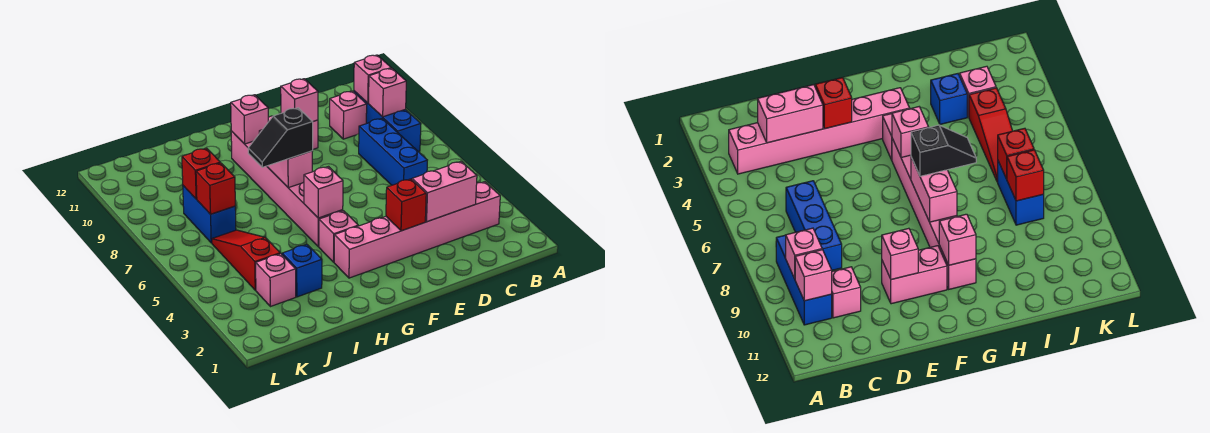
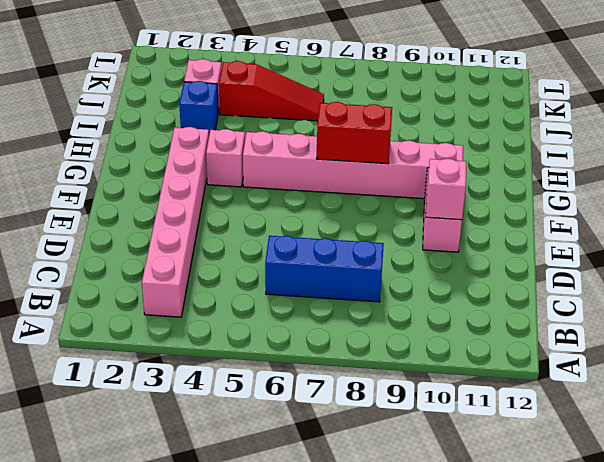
red 1x2 brick [316,102,392,164] -> pink 1x2 brick [259,130,312,188]
none -> blue 1x3 brick [354,91,421,152]
none -> pink 1x1 brick [330,91,367,139]
none -> blue 1x2 brick [183,186,236,243]

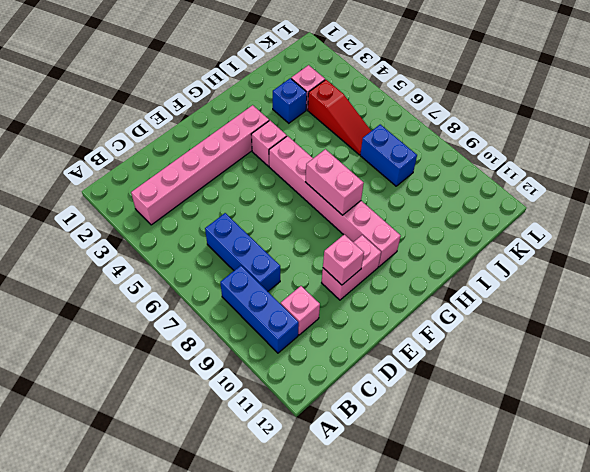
none -> pink 1x1 brick [369,68,406,117]
none -> pink 1x1 brick [354,55,391,103]
none -> pink 1x2 brick [412,161,477,222]

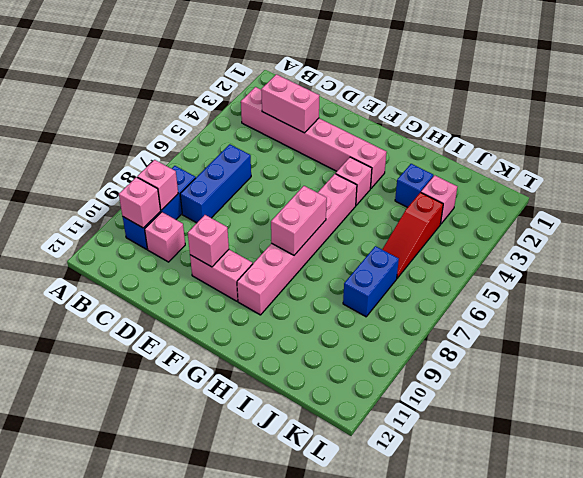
none -> red 1x1 brick [386,179,426,231]
none -> pink 1x1 brick [304,167,343,218]
none -> pink 1x1 brick [231,95,268,144]

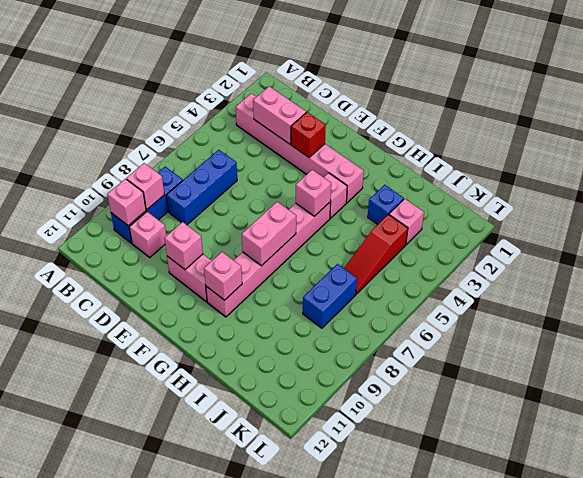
none -> red 1x1 brick [196,163,235,214]
none -> red 1x1 brick [182,148,220,199]
none -> black 1x2 slope [248,108,313,167]

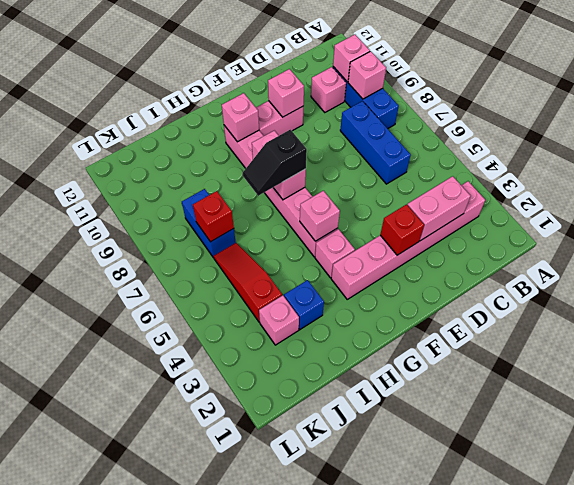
none -> red 1x1 brick [182,148,220,199]

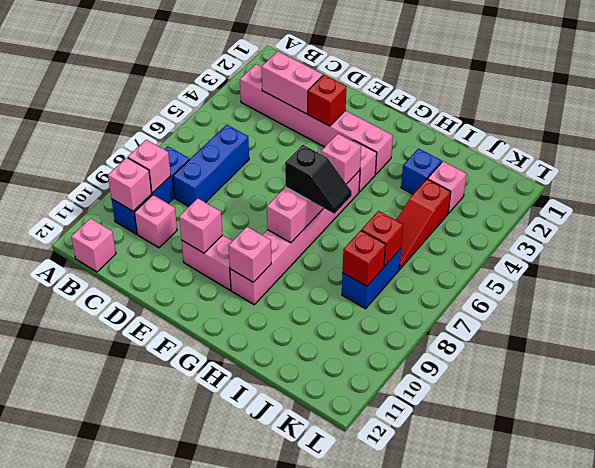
pink 1x1 brick [71,218,116,272] -> none

